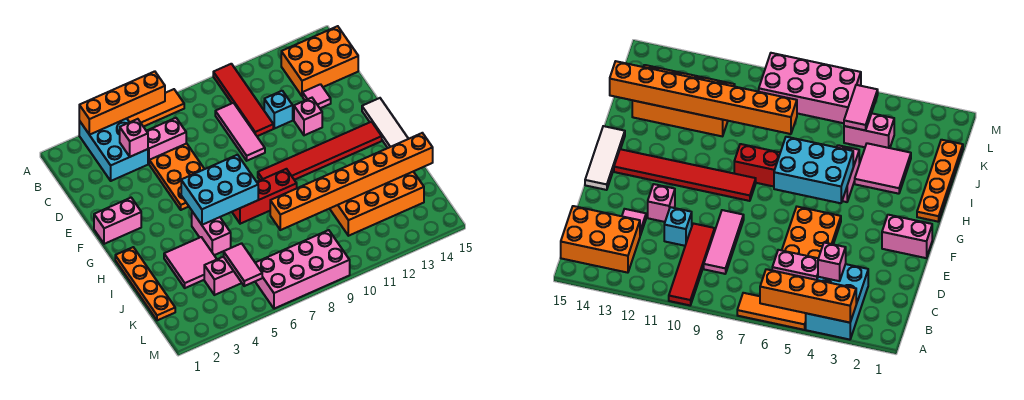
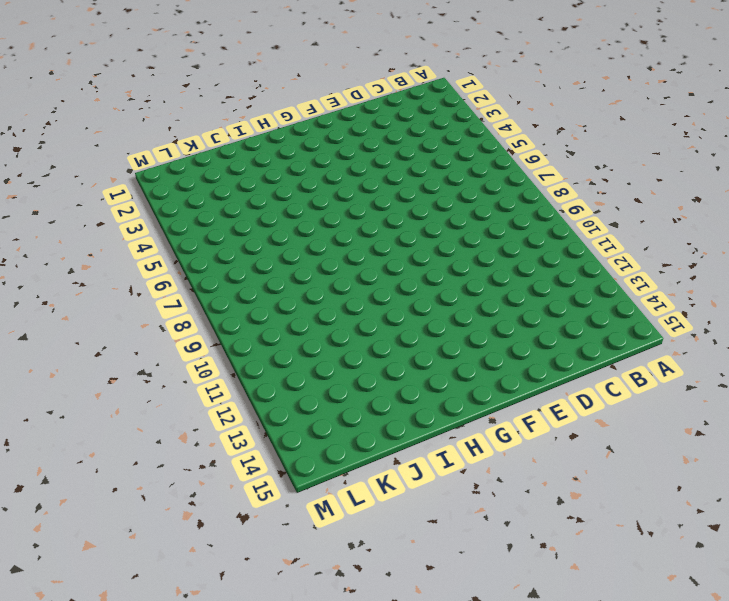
none -> cyan 2x3 brick [79,118,148,181]
none -> orange 1x3 tile [127,89,184,127]
none -> red 1x4 tile [213,64,273,136]

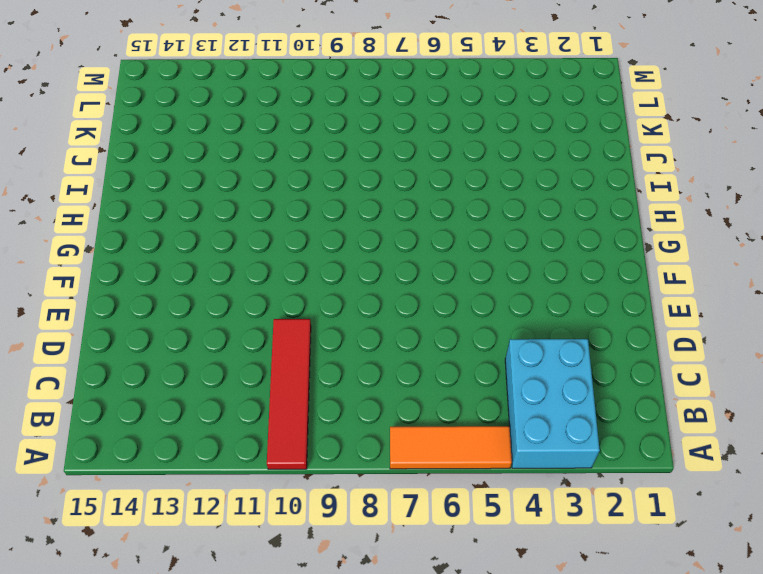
none -> orange 2x3 brick [281,26,358,96]
none -> pink 1x2 brick [147,118,186,164]
none -> pink 1x3 tile [215,103,265,161]

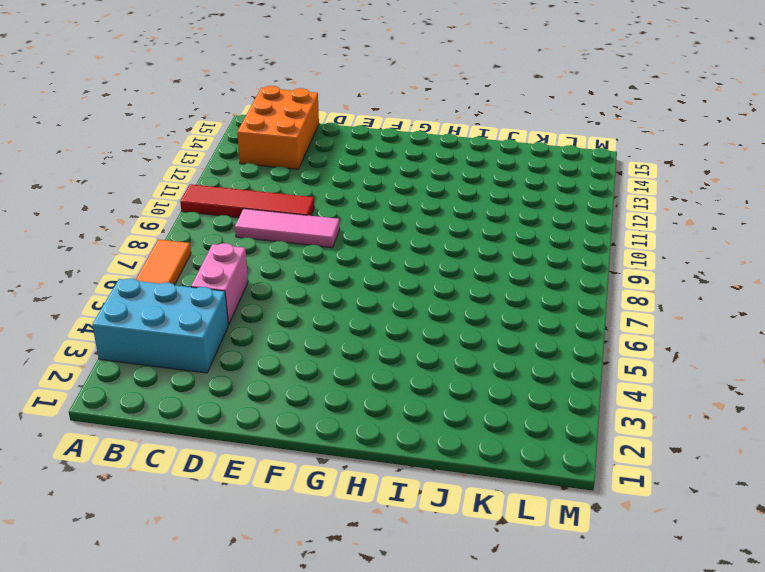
none -> orange 2x3 plate [149,143,204,210]
none -> cyan 1x1 brick [264,91,293,129]
none -> pink 1x1 tile [303,84,331,108]

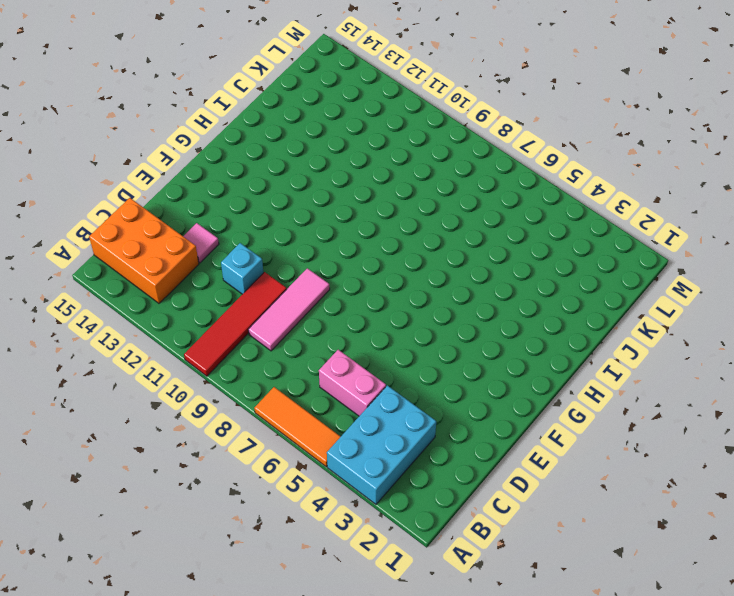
none -> orange 2x3 plate [149,143,204,210]
none -> pink 1x1 brick [294,98,322,135]
none -> pink 1x2 brick [94,198,141,244]

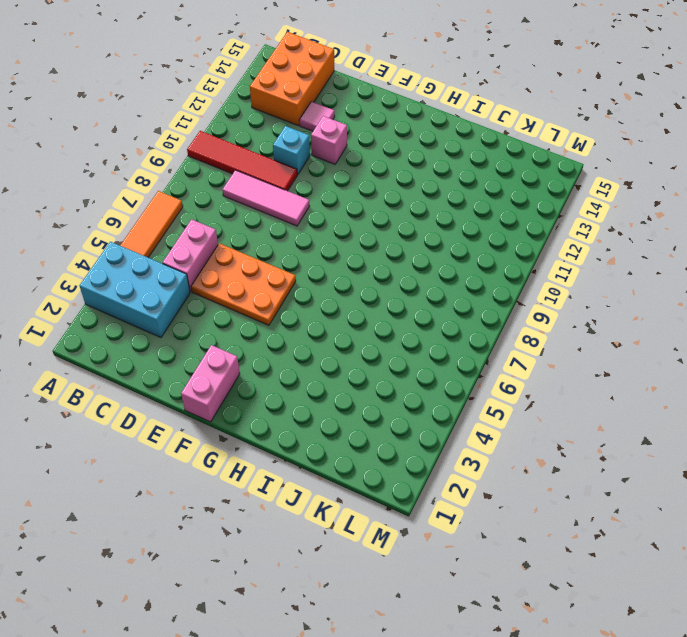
none -> white 1x3 tile [362,98,408,148]
none -> red 1x6 tile [258,122,382,180]
none -> orange 1x4 plate [115,247,175,320]

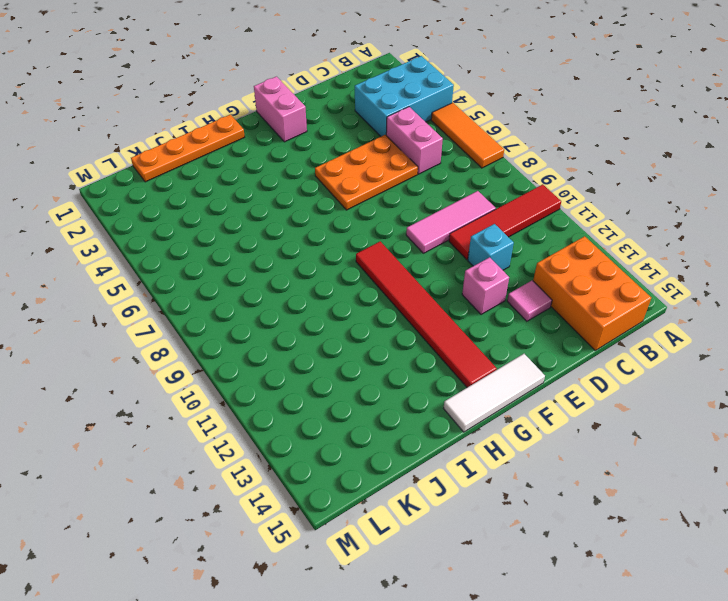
none -> pink 1x2 brick [192,212,231,255]
none -> red 1x3 brick [232,169,297,224]
none -> pink 2x2 tile [164,237,217,288]

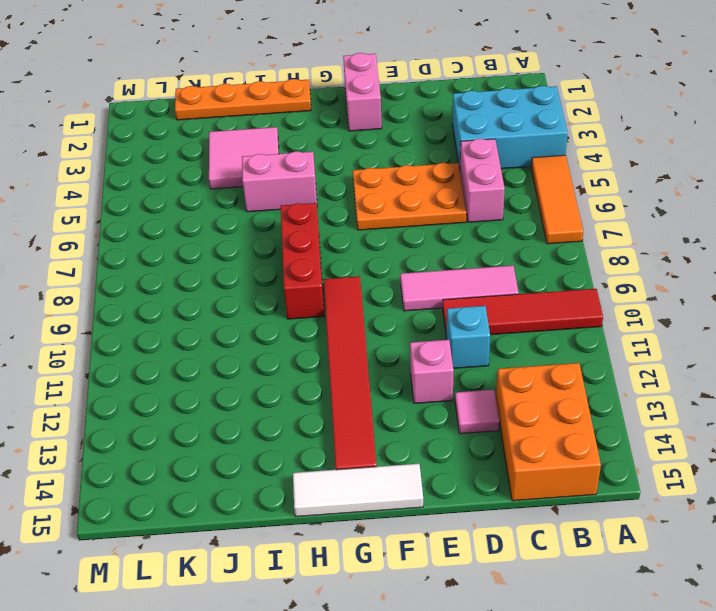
none -> orange 2x4 brick [330,172,424,236]
none -> pink 1x2 brick [204,257,242,295]
none -> pink 2x4 brick [255,230,350,309]

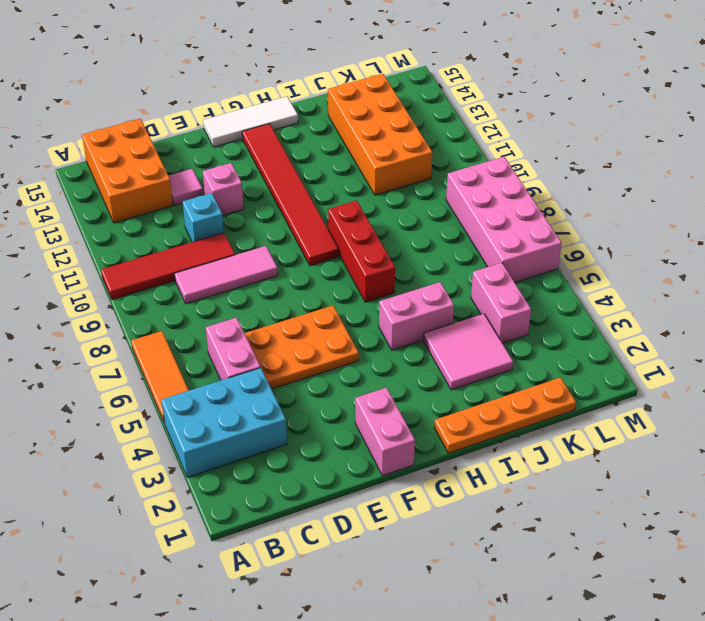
none -> orange 1x4 brick [79,71,165,135]
none -> pink 1x1 brick [120,119,148,157]
none -> cyan 2x3 brick [181,155,258,225]

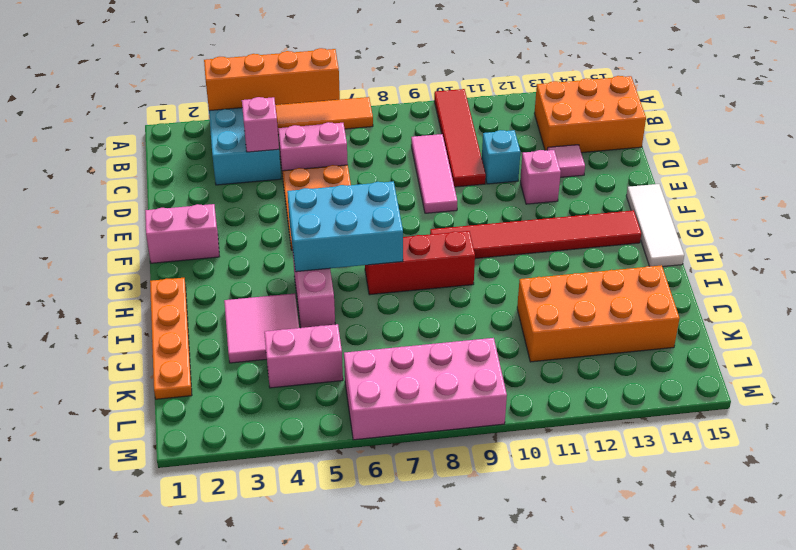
none -> orange 1x8 brick [270,133,433,230]
none -> pink 1x2 tile [224,243,262,286]

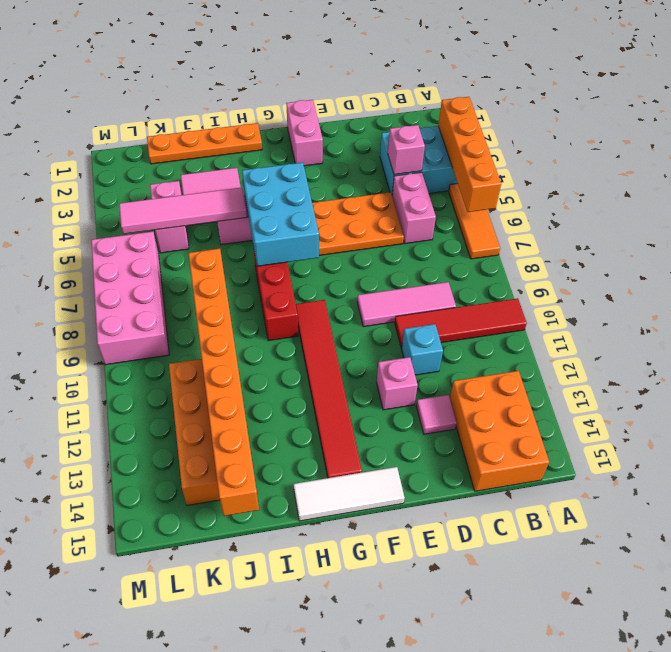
pink 1x4 tile [119,187,247,234] -> pink 1x2 tile [224,243,262,286]

